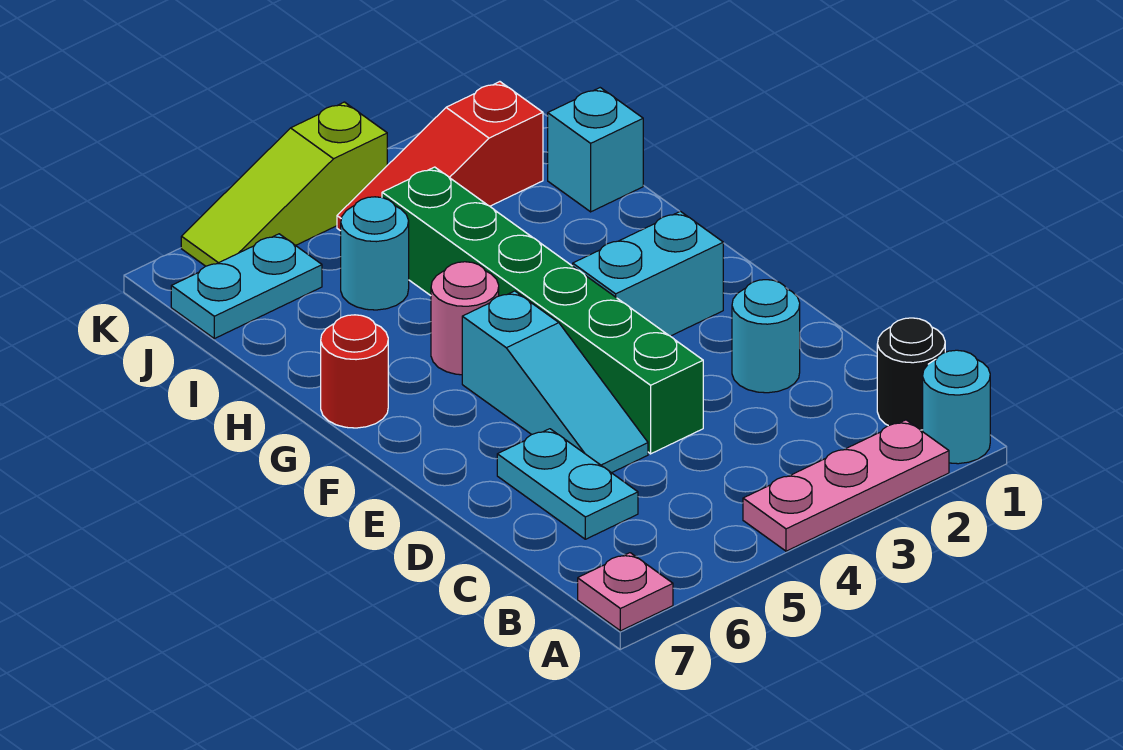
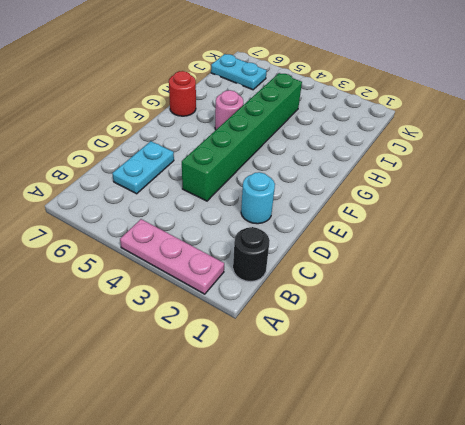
none -> cyan 1x1 round brick [923,350,990,464]
none -> pink 1x1 plate [578,553,673,631]
none -> cyan 1x3 slope [462,291,648,473]

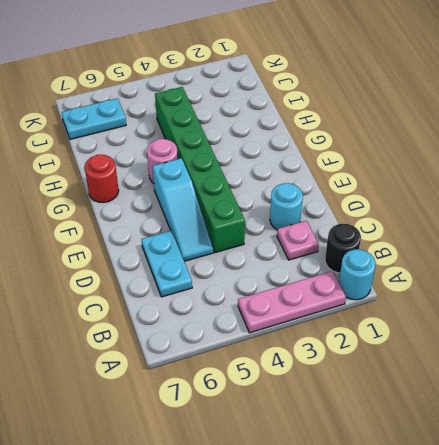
pink 1x1 plate [277,221,319,260] -> pink 1x1 plate moved to [578,553,673,631]
none -> cyan 1x2 brick [573,211,723,336]
none -> cyan 1x1 brick [548,88,643,212]
none -> cyan 1x1 round brick [341,197,409,310]

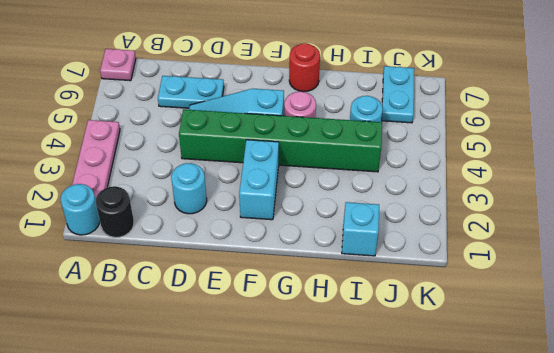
none -> red 1x3 slope [337,82,543,231]
none -> lime 1x3 slope [181,102,387,266]

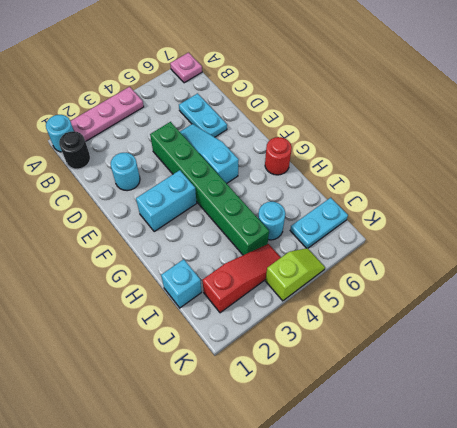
lime 1x2 slope [266,248,325,301] -> lime 1x3 slope [181,102,387,266]
none -> pink 1x1 round brick [431,262,499,375]

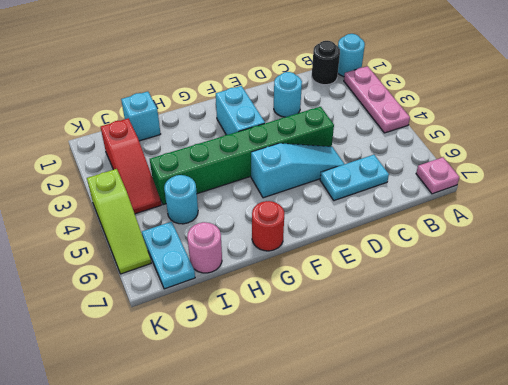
pink 1x1 round brick [187,222,222,273] -> pink 1x1 round brick moved to [431,262,499,375]

